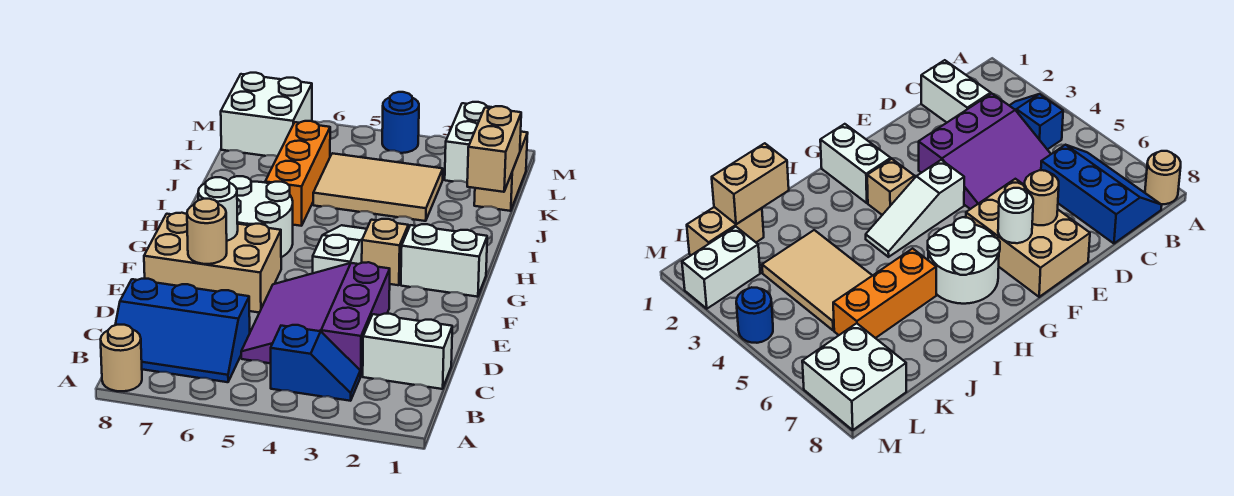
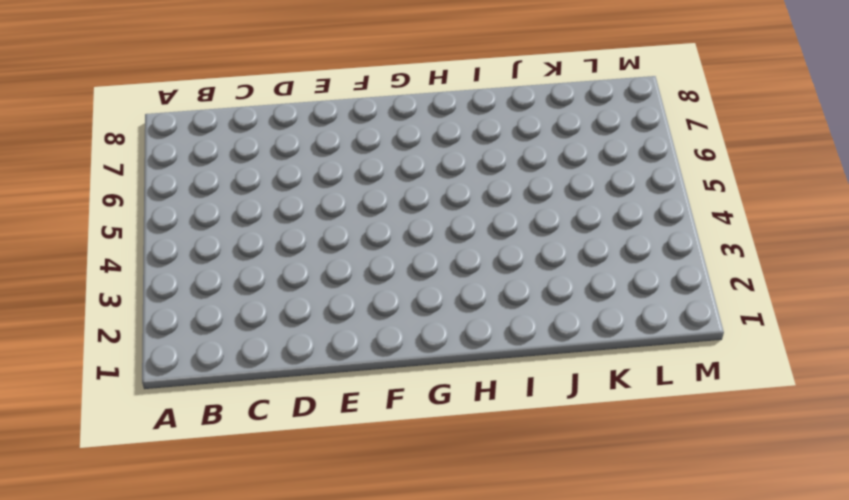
none -> tan 1x1 round brick [101,325,142,391]
none -> blue 1x2 slope [271,325,360,401]
none -> blue 2x3 slope [115,279,250,382]

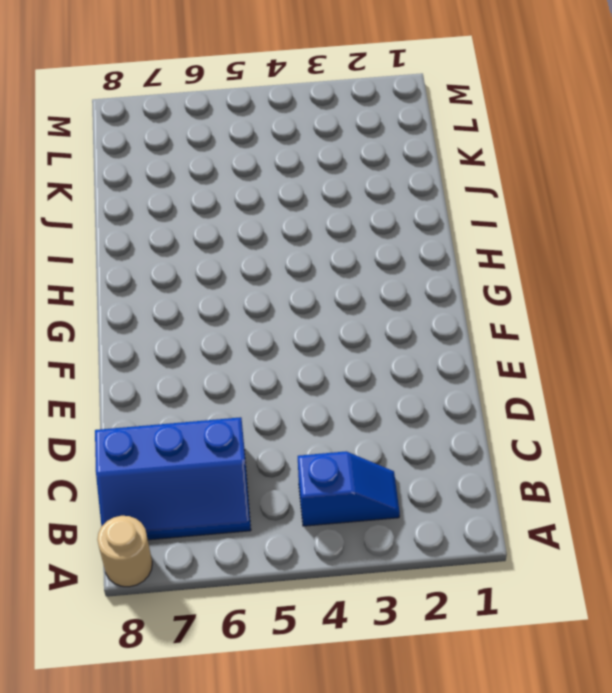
none -> white 1x2 brick [363,314,452,389]
none -> purple 3x3 slope [241,262,390,377]
none -> tan 2x3 brick [144,213,281,313]

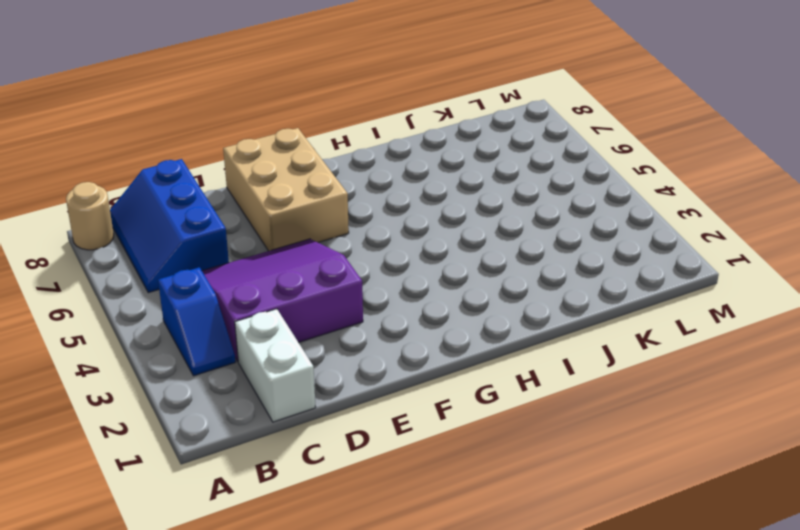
none -> white 1x3 slope [313,225,367,273]
none -> white 1x2 brick [401,224,487,297]
none -> tan 1x1 brick [362,219,408,285]

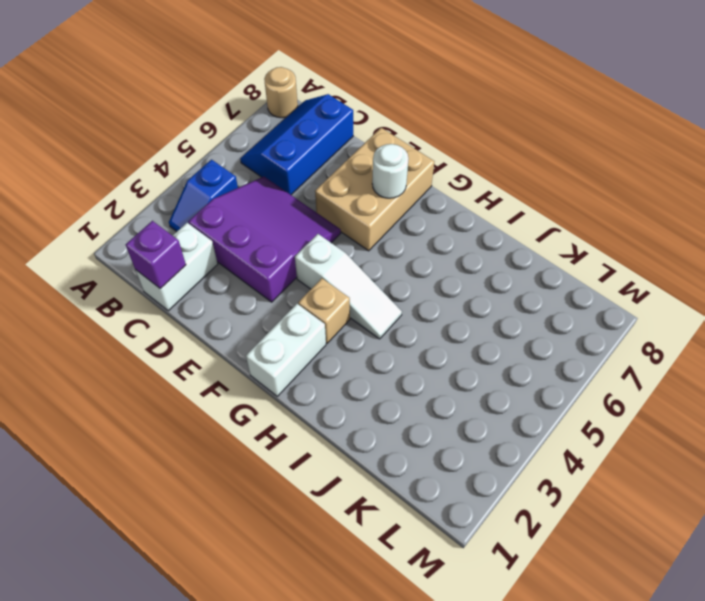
purple 1x1 brick [125,221,186,289] -> none
none -> white 2x2 round brick [229,176,293,257]
none -> orange 1x3 brick [265,121,330,226]
none -> tan 2x3 tile [313,153,443,221]

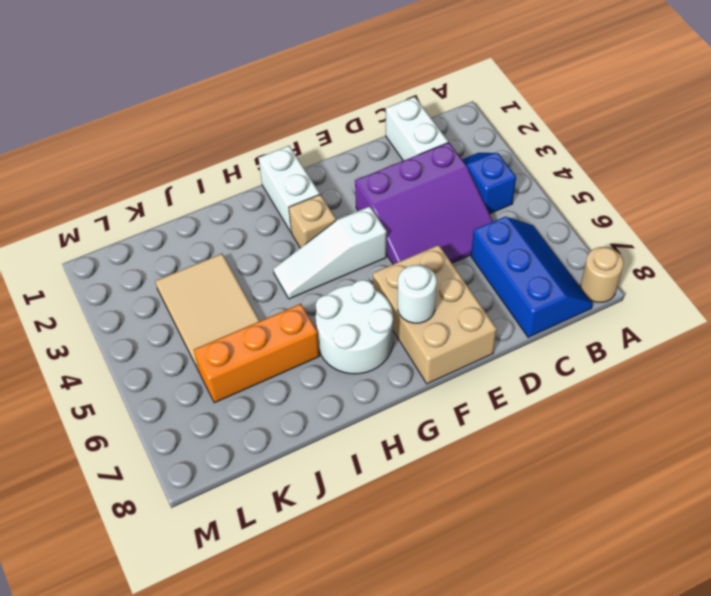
none -> tan 1x2 brick [474,132,528,211]
none -> white 1x2 brick [445,102,492,183]
none -> white 2x2 brick [221,73,312,156]

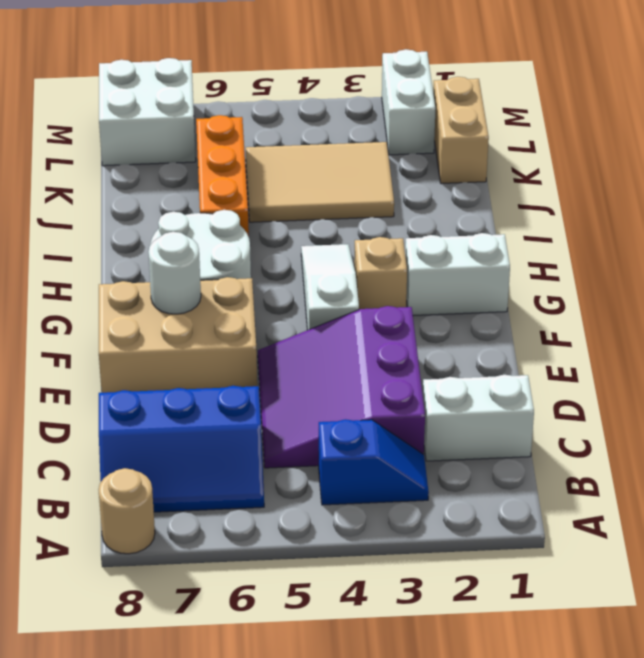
none -> blue 1x1 round brick [382,92,419,153]
none -> tan 1x1 round brick [187,199,227,264]
none -> tan 1x2 brick [467,106,521,192]

